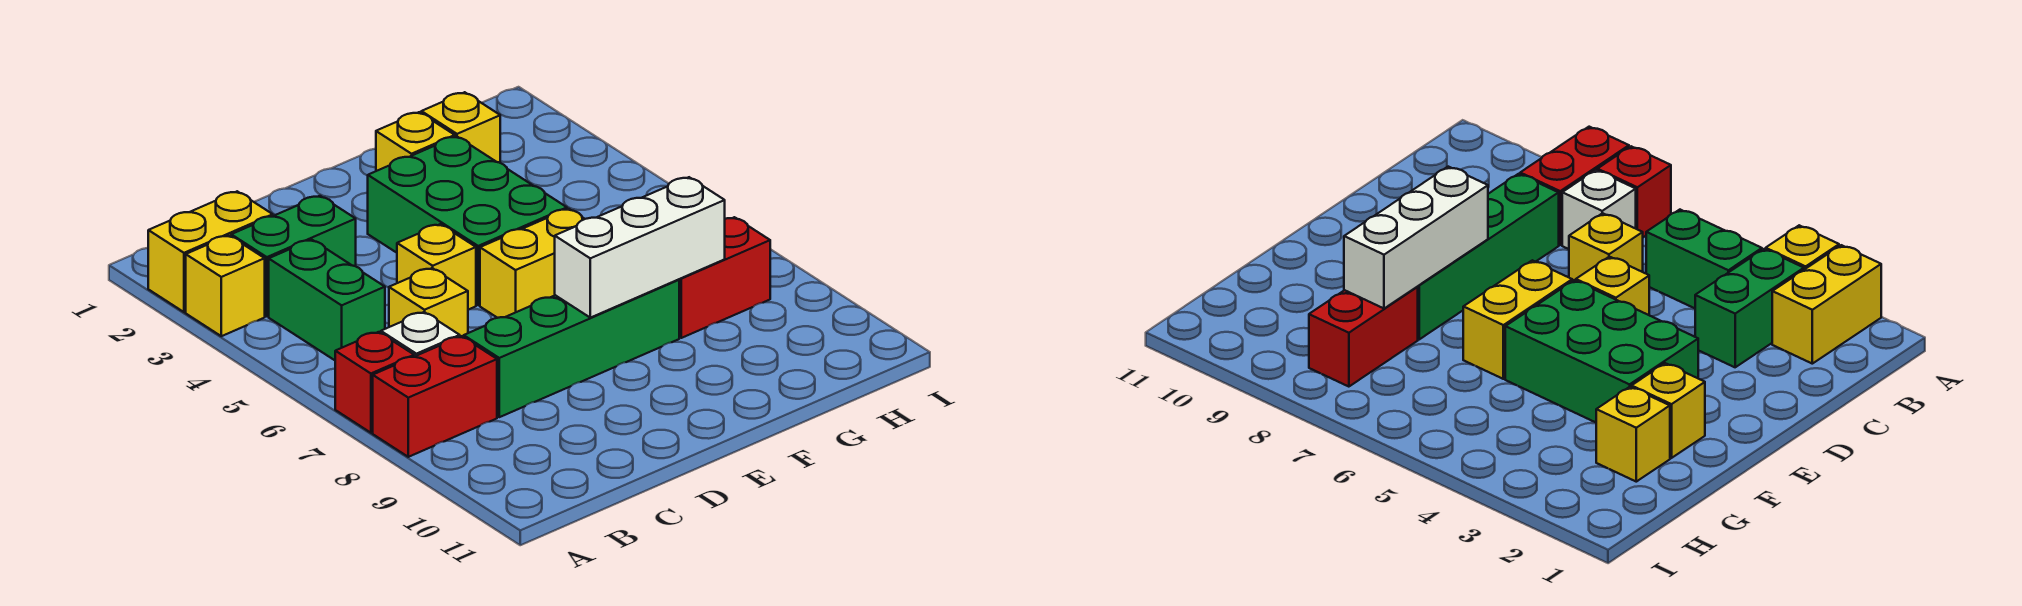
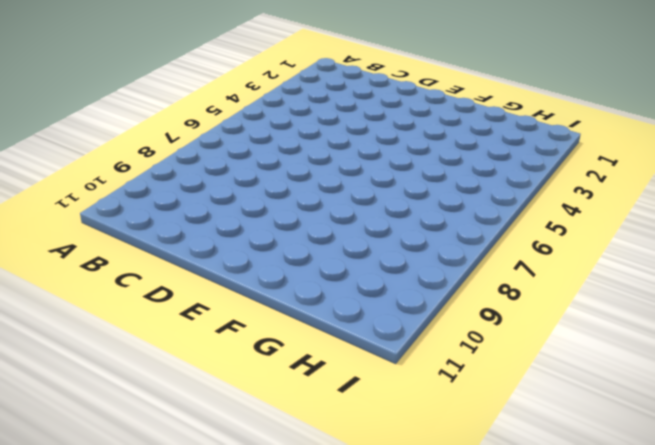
none -> yellow 1x2 brick [148,191,273,312]
none -> yellow 1x1 brick [186,236,265,336]
none -> red 1x1 brick [335,332,414,433]

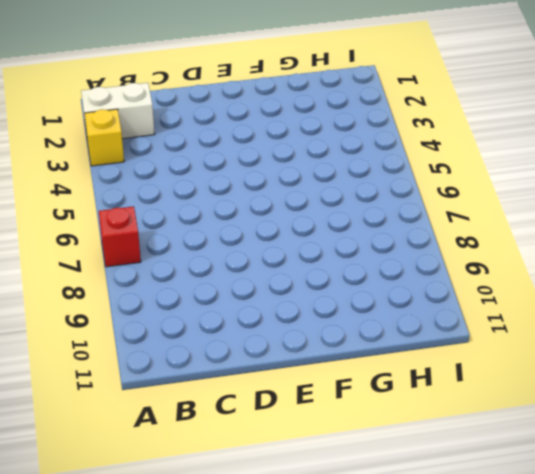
white 1x2 brick [81,83,155,139] -> yellow 1x2 brick [148,191,273,312]
none -> red 1x2 brick [373,336,497,457]
none -> green 1x2 brick [231,196,356,316]
none -> green 1x2 brick [269,240,385,360]

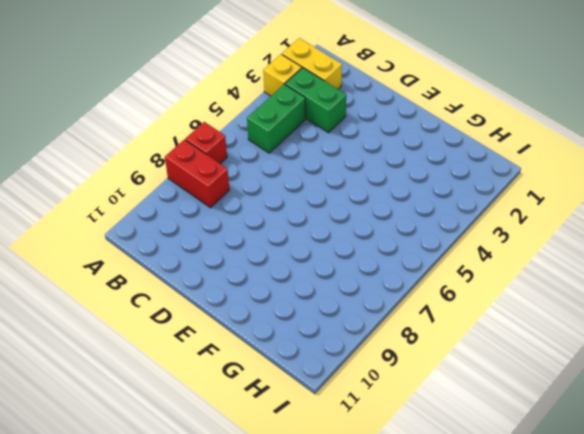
none -> white 1x1 brick [381,312,460,356]
none -> yellow 1x1 brick [389,268,468,337]
none -> green 1x4 brick [464,279,679,417]

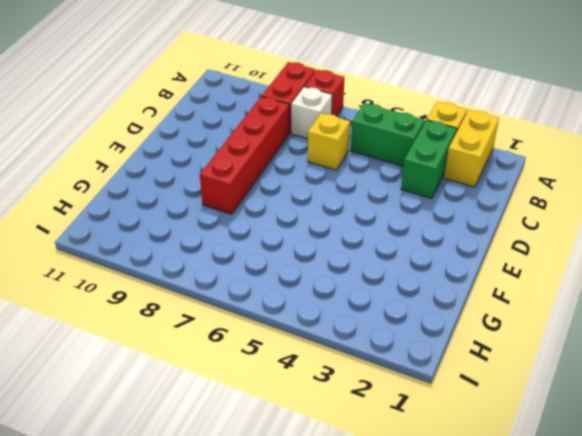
red 1x4 brick [200,96,289,214] -> green 1x4 brick [464,279,679,417]
none -> yellow 1x1 brick [397,224,476,310]
none -> green 2x3 brick [368,136,567,305]
none -> yellow 1x2 brick [480,209,584,318]

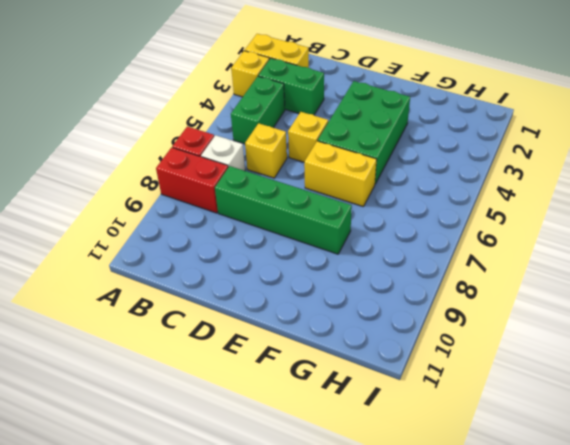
none -> yellow 1x1 brick [376,112,455,171]
none -> yellow 1x1 brick [421,92,500,163]
none -> red 1x2 brick [679,217,770,338]

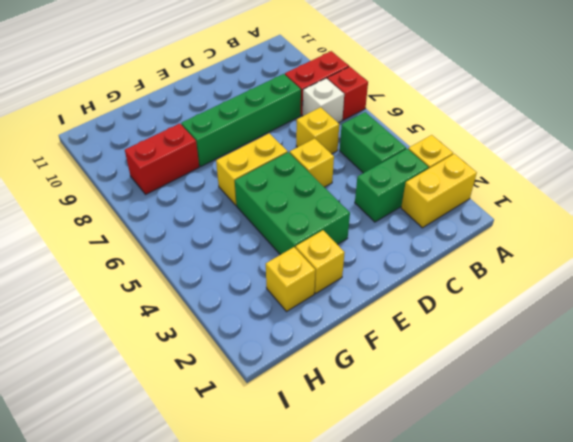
none -> white 1x3 brick [555,177,725,318]

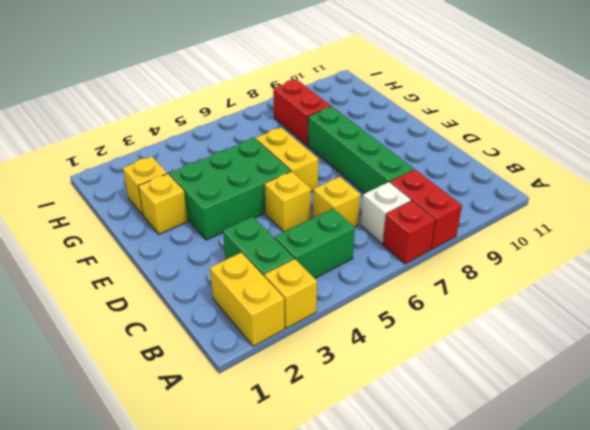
none -> white 1x3 brick [555,177,725,318]

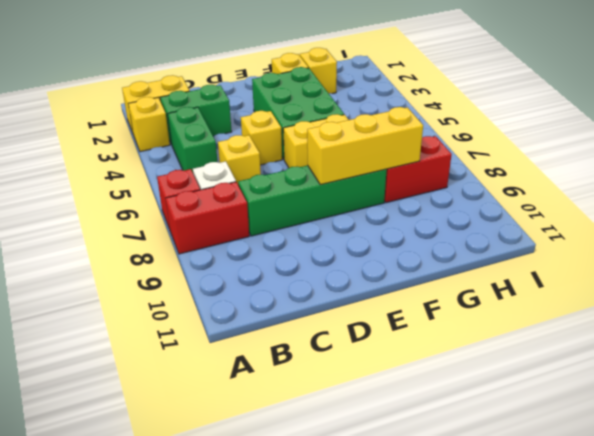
yellow 1x3 brick [307,107,423,185] -> white 1x3 brick [555,177,725,318]

